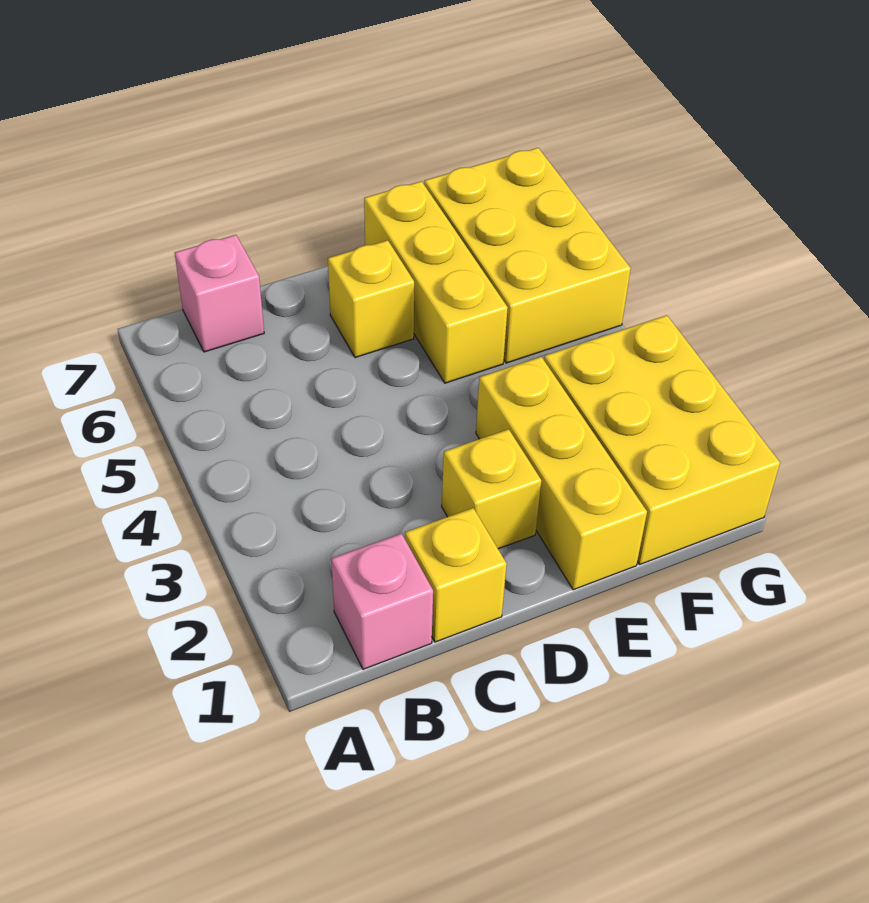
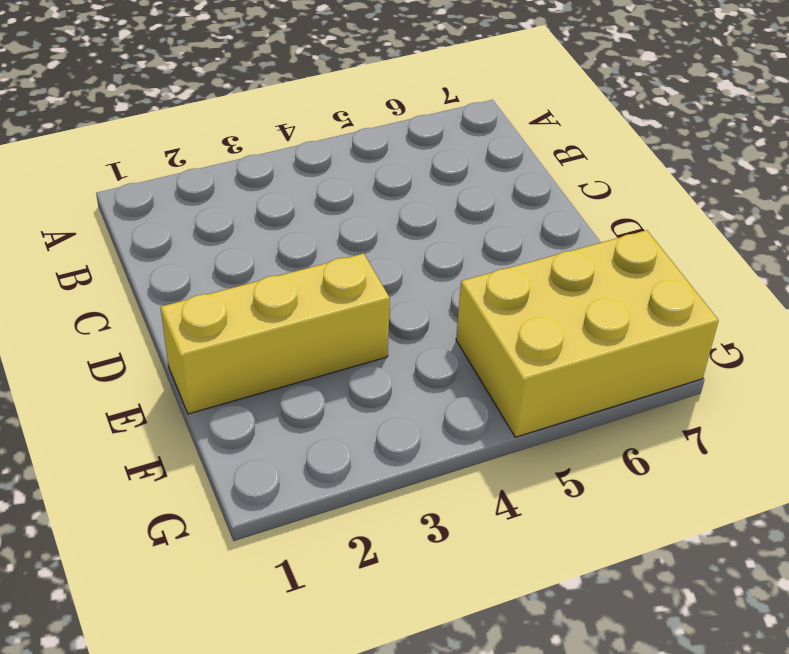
none -> pink 1x1 brick [331,533,433,669]
none -> pink 1x1 brick [175,235,264,352]

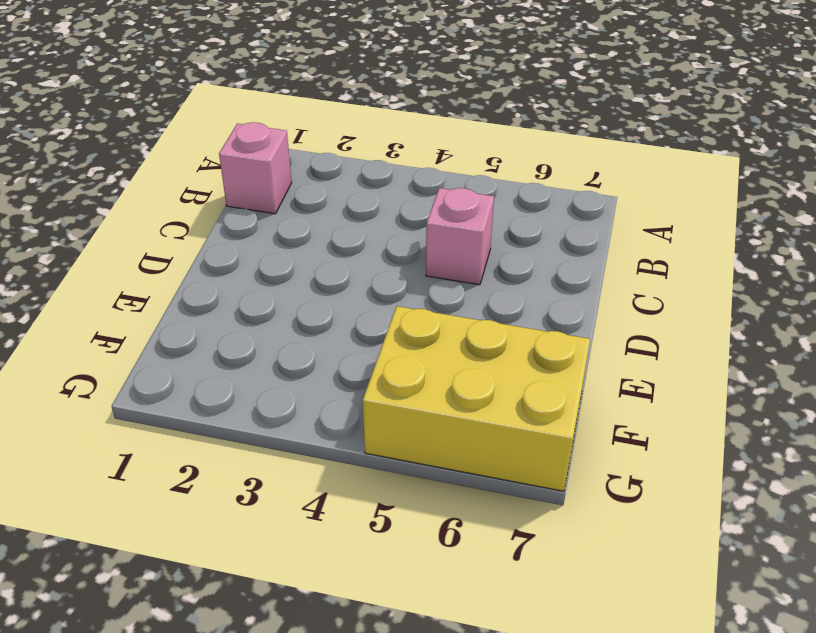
pink 1x1 brick [426,188,494,285] -> pink 1x1 brick moved to [175,235,264,352]
none -> yellow 1x1 brick [405,508,507,642]
none -> yellow 1x1 brick [442,429,541,549]

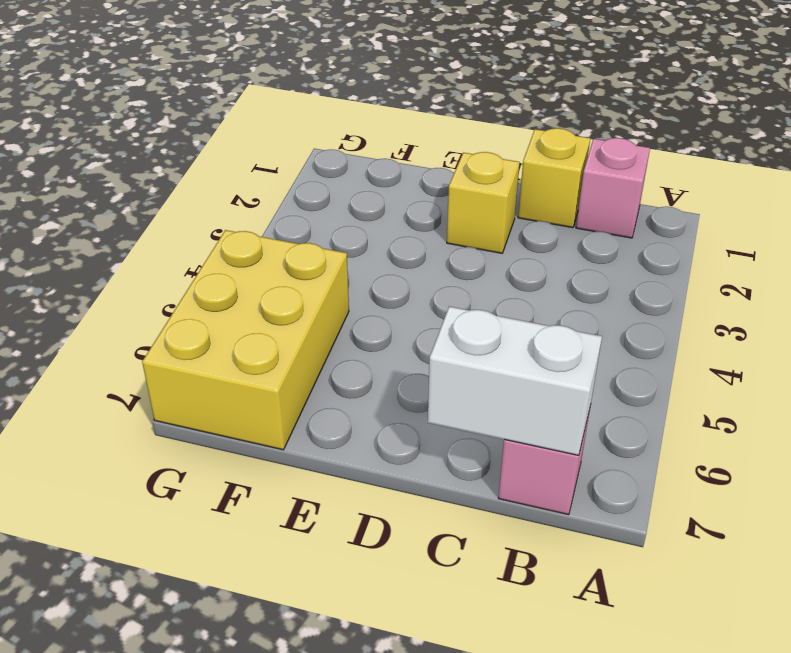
white 1x2 brick [428,306,602,455] -> none
none -> yellow 1x1 brick [328,240,414,358]
none -> yellow 1x3 brick [476,357,647,590]

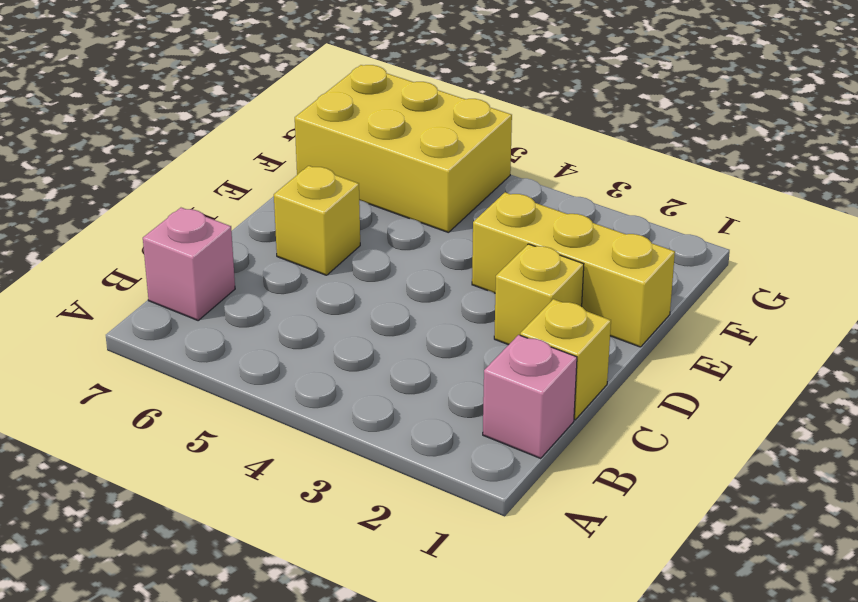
none -> yellow 1x3 brick [364,181,508,383]
none -> yellow 2x3 brick [544,315,780,564]

